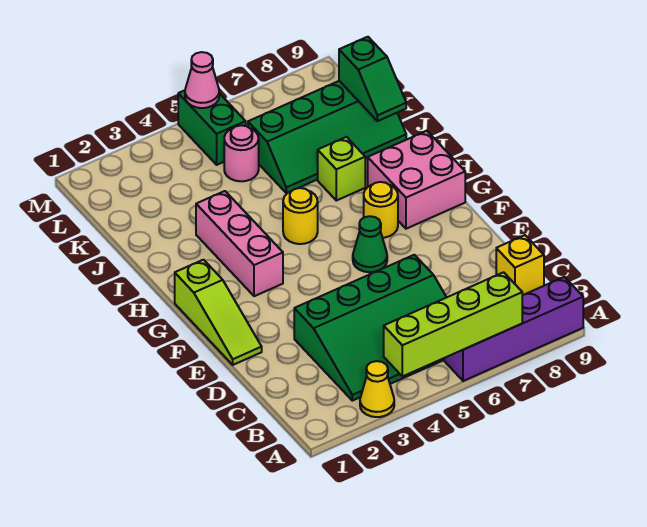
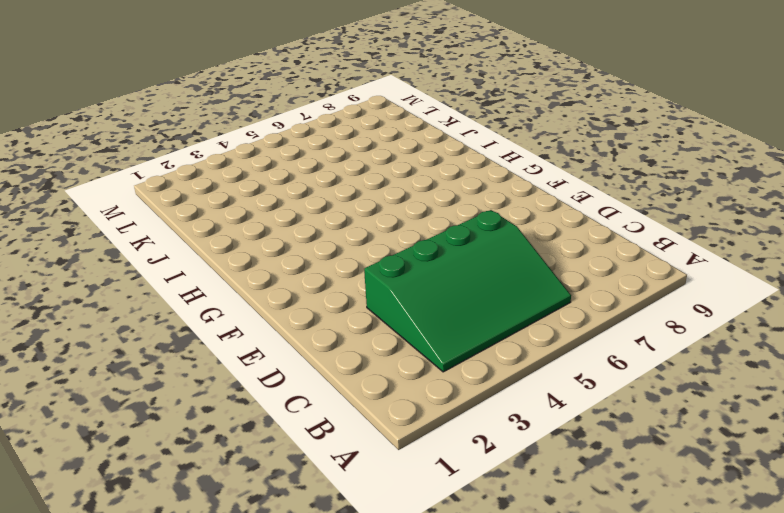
none -> yellow 1x1 cone [360,361,394,417]
none -> purple 1x4 brick [444,277,583,381]
none -> yellow 1x1 brick [496,235,544,295]

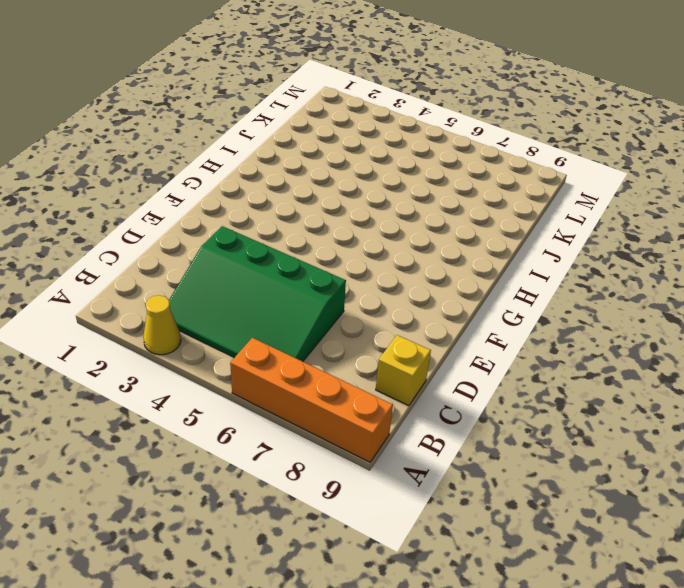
orange 1x4 brick [230,338,393,462] -> purple 1x4 brick [444,277,583,381]
none -> lime 1x3 slope [175,260,262,365]
none -> green 1x1 cone [353,216,387,272]
none -> pink 1x3 brick [196,191,283,296]

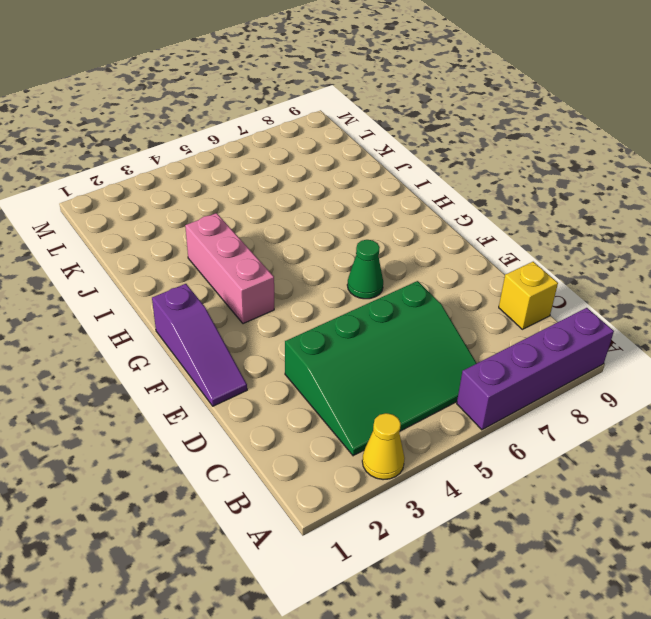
purple 1x3 slope [152,284,247,406] -> lime 1x3 slope [175,260,262,365]
none -> yellow 1x1 round brick [364,182,398,238]
none -> pink 2x2 brick [368,131,465,229]
none -> yellow 1x1 round brick [283,188,318,244]

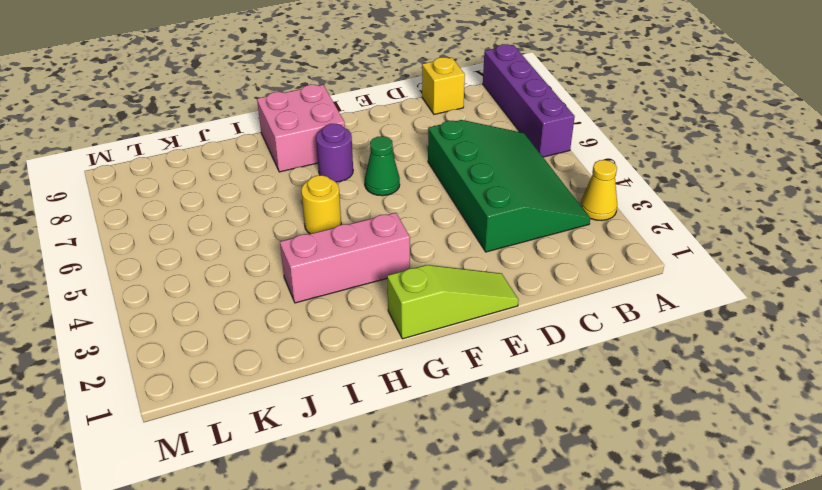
purple 1x1 round brick [316,124,353,182] -> yellow 1x1 round brick [364,182,398,238]
none -> lime 1x1 brick [318,137,365,201]
none -> green 2x4 slope [248,81,406,193]
none -> pink 1x1 round brick [224,125,259,181]

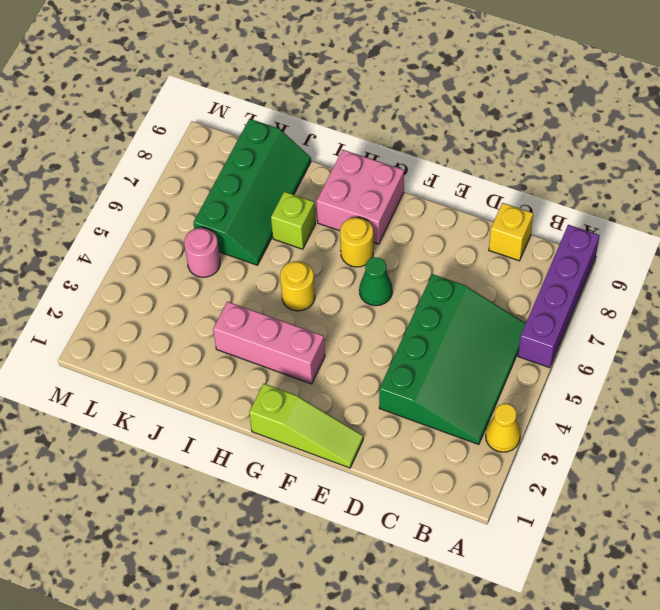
none -> green 1x2 brick [178,90,246,165]
none -> lime 1x4 brick [384,272,522,376]
none -> green 1x2 slope [339,37,406,121]

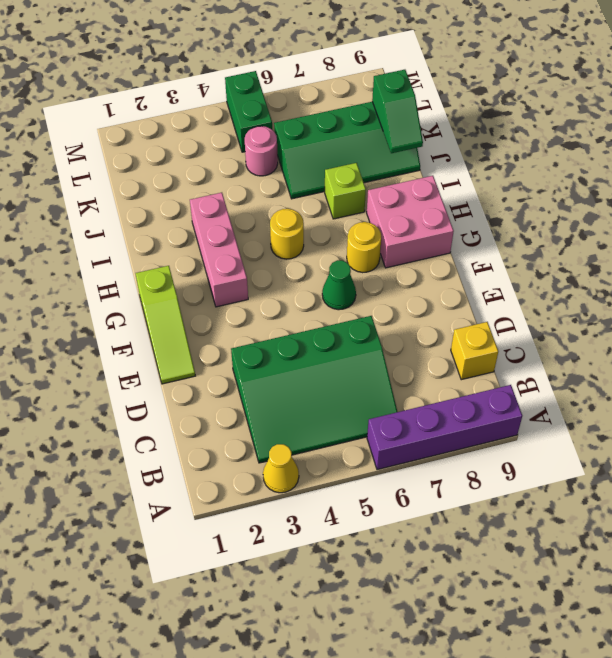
none -> lime 1x4 brick [384,272,522,376]
none -> pink 1x1 cone [185,52,219,108]

